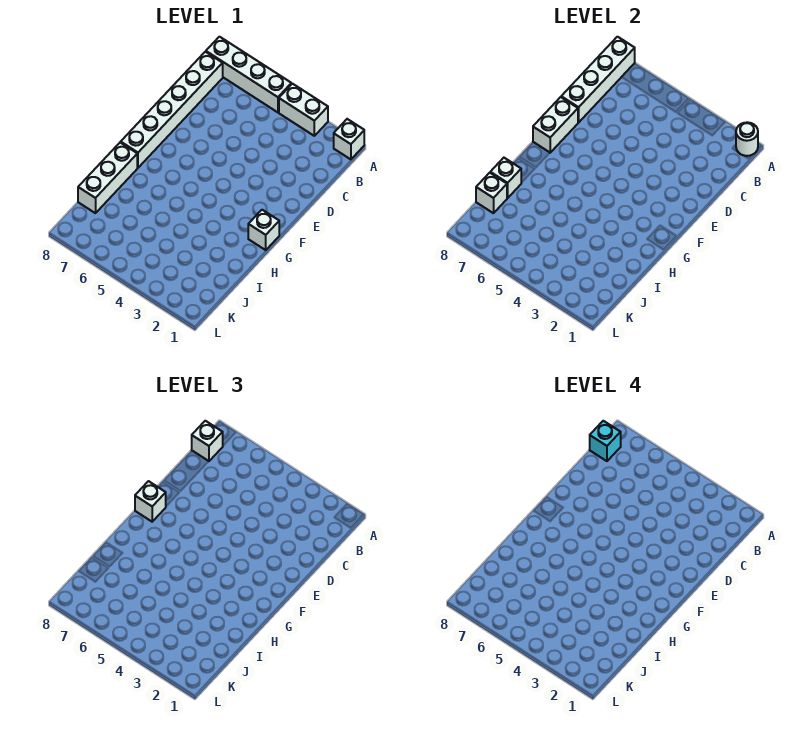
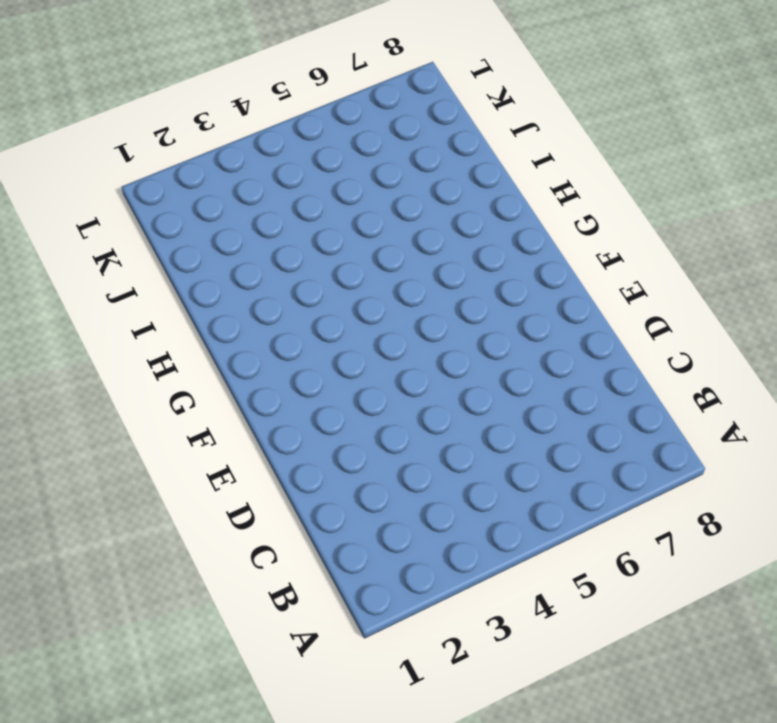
none -> white 1x1 brick [334,119,364,159]
none -> white 1x2 brick [279,84,328,136]
none -> white 1x4 brick [206,37,291,112]

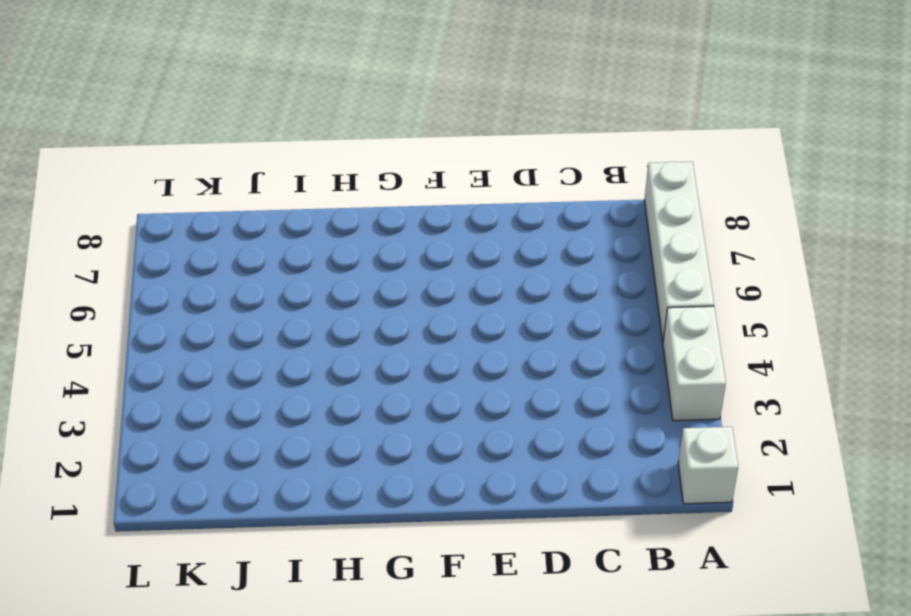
none -> white 1x6 brick [121,52,223,168]
none -> white 1x1 brick [248,210,279,250]
none -> white 1x3 brick [78,142,137,213]

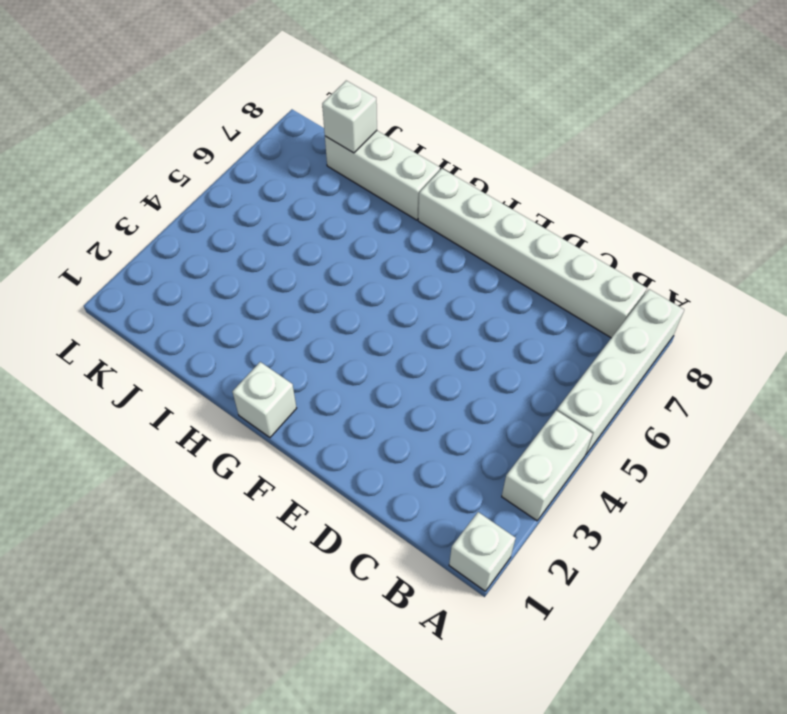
none -> white 1x1 round brick [736,122,758,156]
none -> white 1x4 brick [561,37,635,123]
none -> white 1x2 brick [533,97,578,153]

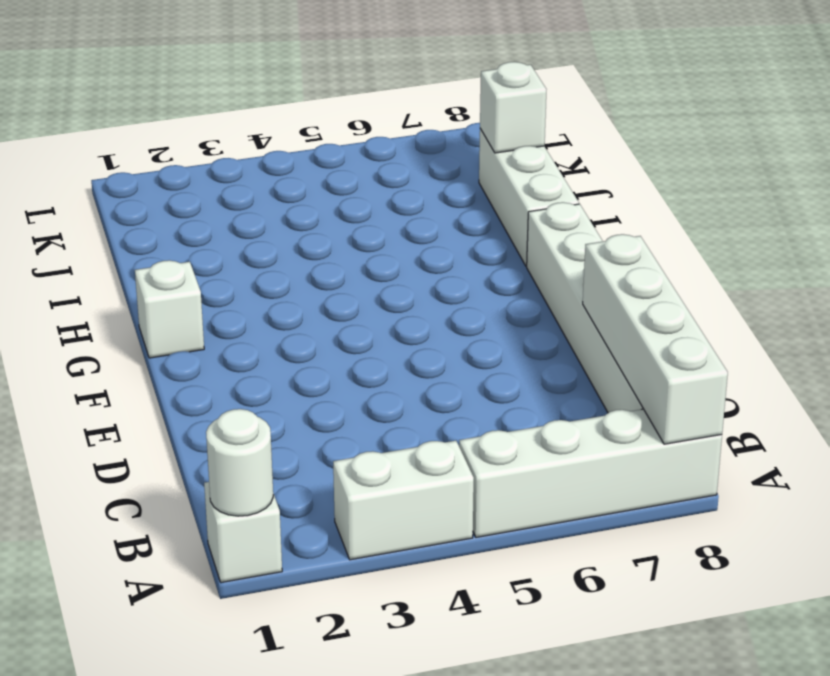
none -> white 1x2 brick [533,97,578,153]
none -> white 1x1 brick [490,158,521,198]
none -> white 1x1 brick [192,421,223,461]

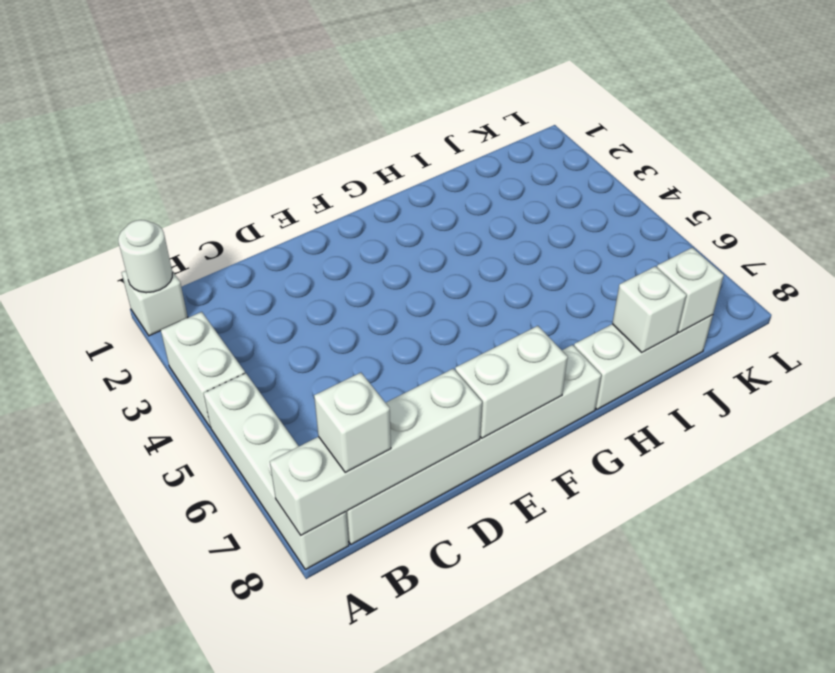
none -> white 1x1 brick [248,210,279,250]
none -> white 1x1 brick [135,481,166,522]
none -> cyan 1x1 brick [590,421,621,461]

